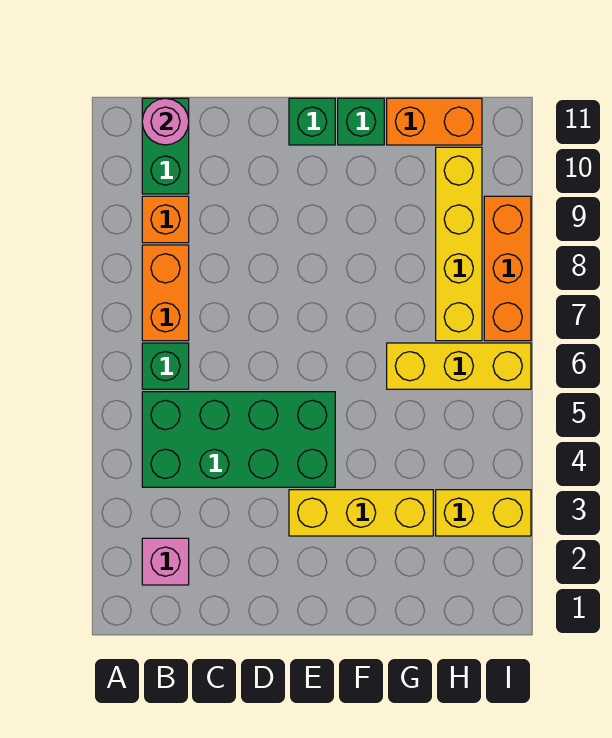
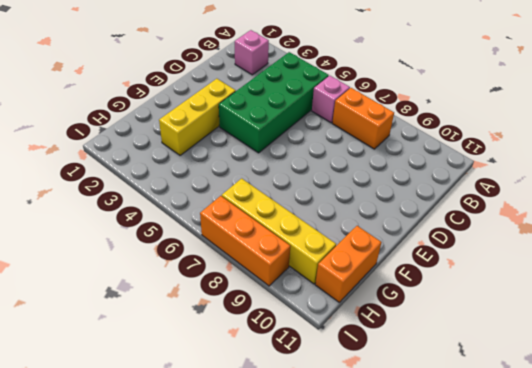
pink 1x1 brick [312,76,350,123] -> green 1x1 brick [142,343,189,389]
none -> orange 1x1 brick [142,196,189,243]
none -> green 1x2 brick [142,98,189,194]
none -> green 1x1 brick [289,98,335,145]

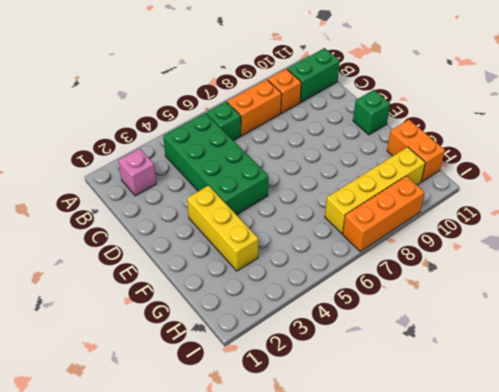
none -> green 1x1 brick [338,98,384,145]
none -> yellow 1x3 brick [387,343,531,389]
none -> yellow 1x2 brick [436,490,531,536]

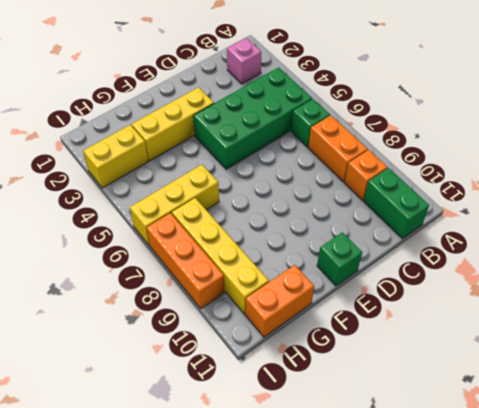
none -> green 1x1 brick [338,98,384,145]
none -> pink 1x1 round brick [142,98,189,145]

